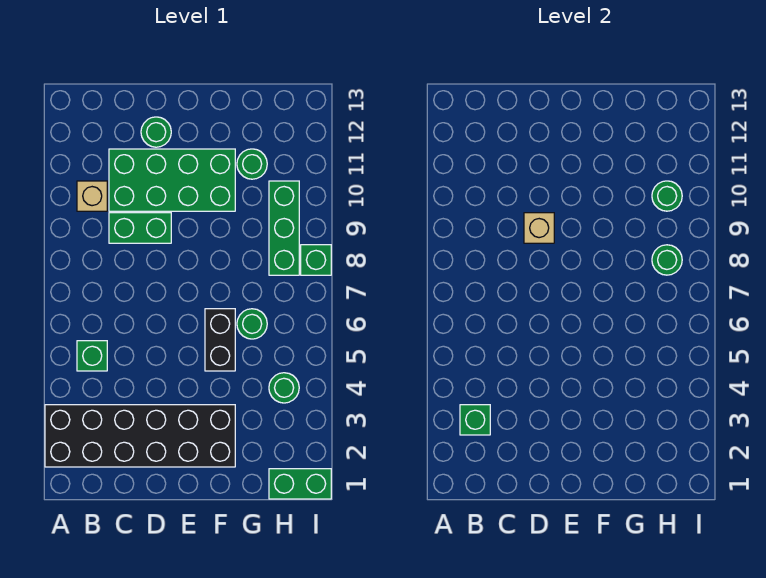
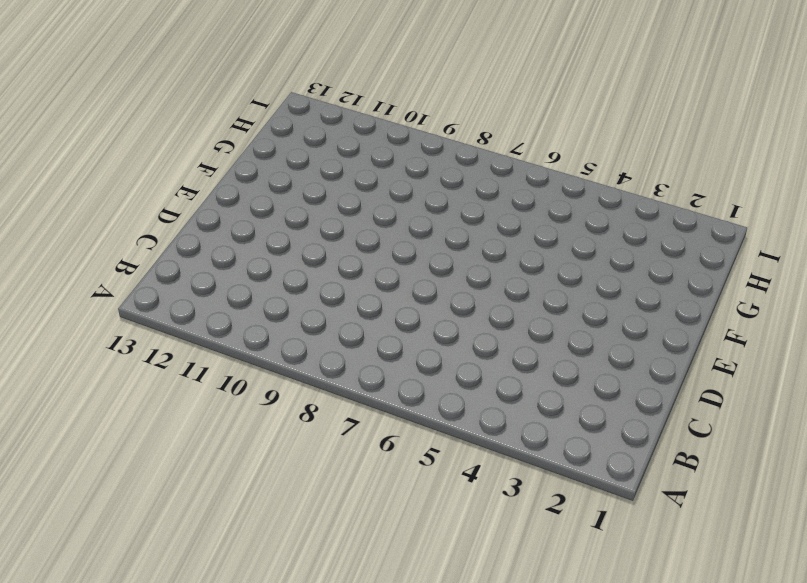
none -> black 2x6 brick [45,405,235,467]
none -> green 1x1 brick [77,341,107,371]
none -> tan 1x1 brick [77,181,107,211]

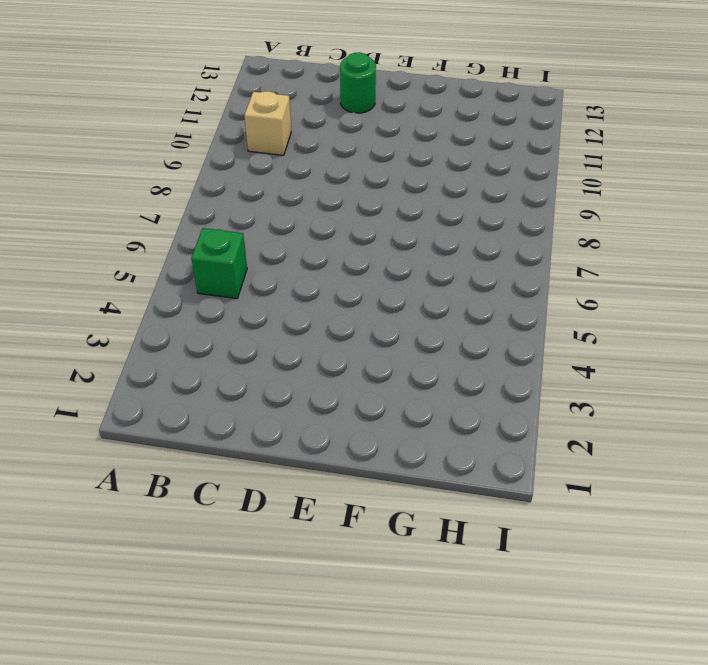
none -> black 2x6 brick [45,405,235,467]
none -> green 1x2 brick [109,213,171,243]
none -> green 2x4 brick [109,149,235,211]

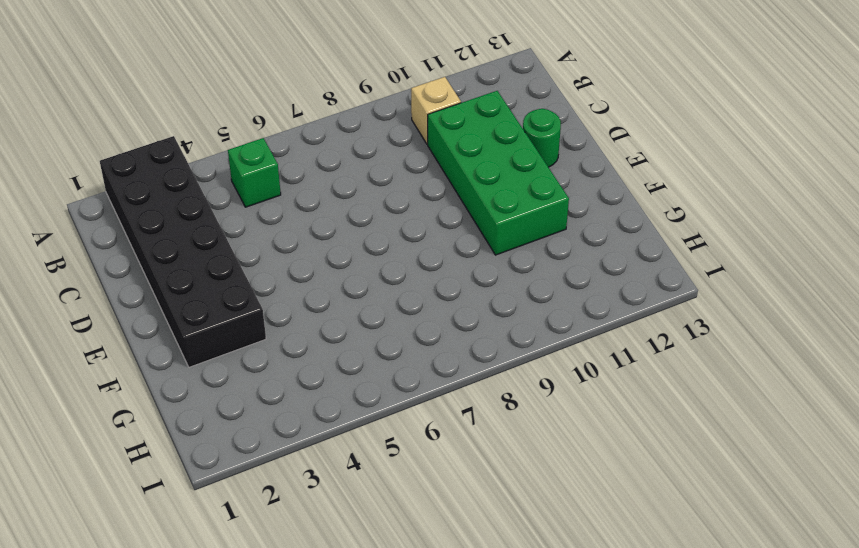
none -> green 1x2 brick [109,213,171,243]
none -> black 1x2 brick [205,309,235,371]
none -> green 1x1 round brick [237,309,267,339]

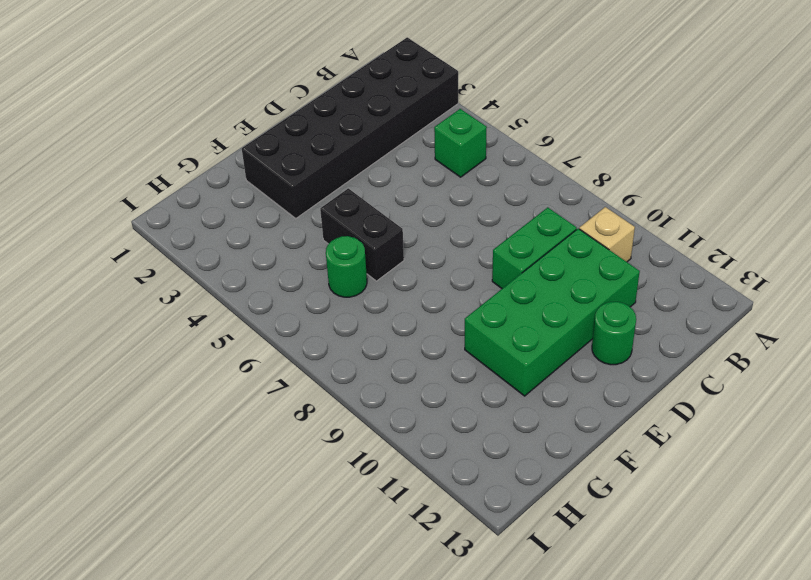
none -> green 1x1 round brick [237,149,267,179]
none -> green 1x2 brick [269,469,331,499]
none -> green 1x1 round brick [269,373,299,403]

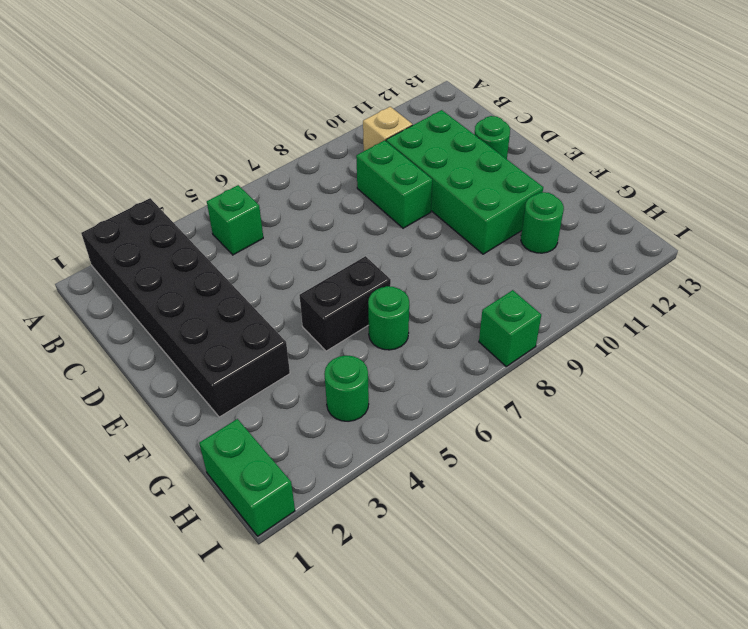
none -> green 1x3 brick [269,181,299,275]
none -> green 1x1 brick [460,405,490,435]
none -> tan 1x1 brick [524,213,554,243]

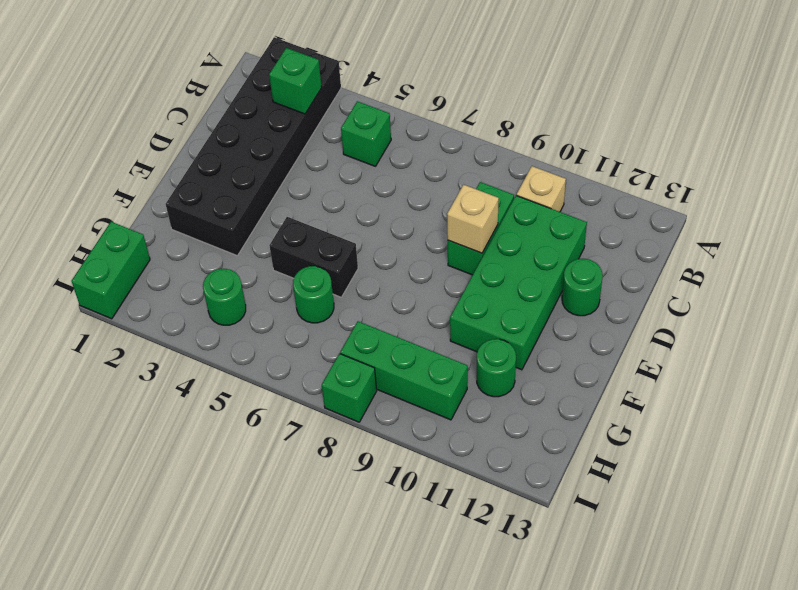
none -> green 1x1 round brick [652,245,682,275]
none -> green 1x1 round brick [652,181,682,211]

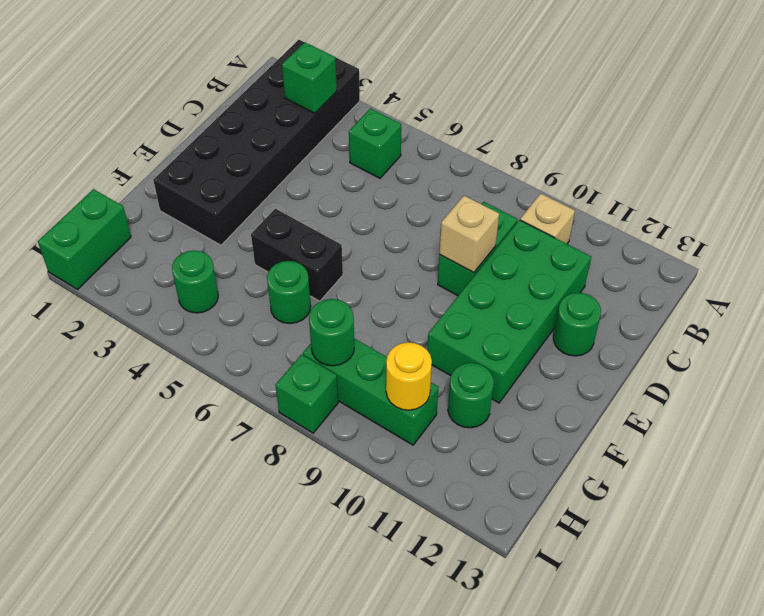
yellow 1x1 round brick [386,342,432,410] -> green 1x1 round brick [652,181,682,211]

